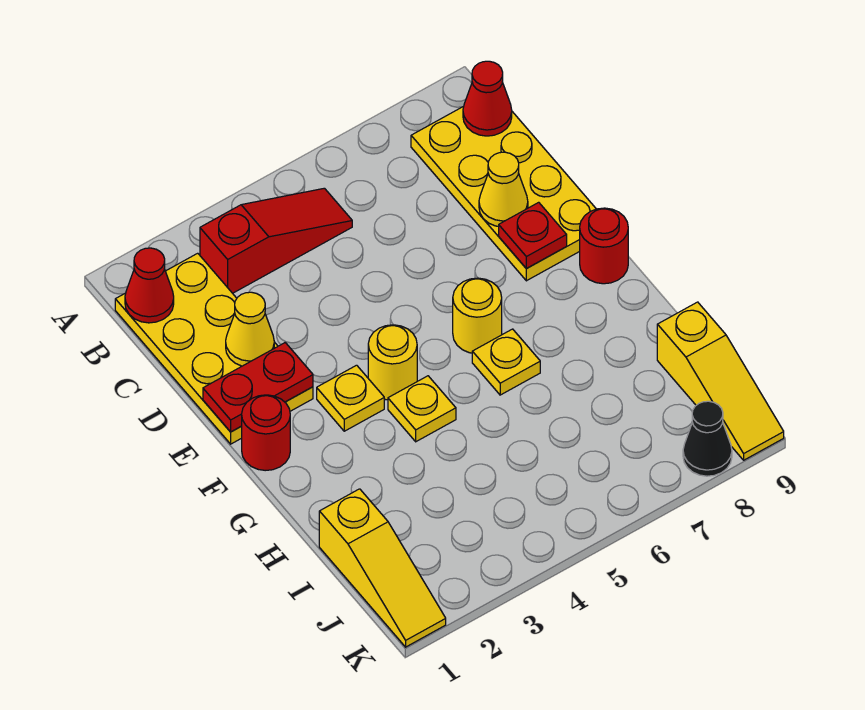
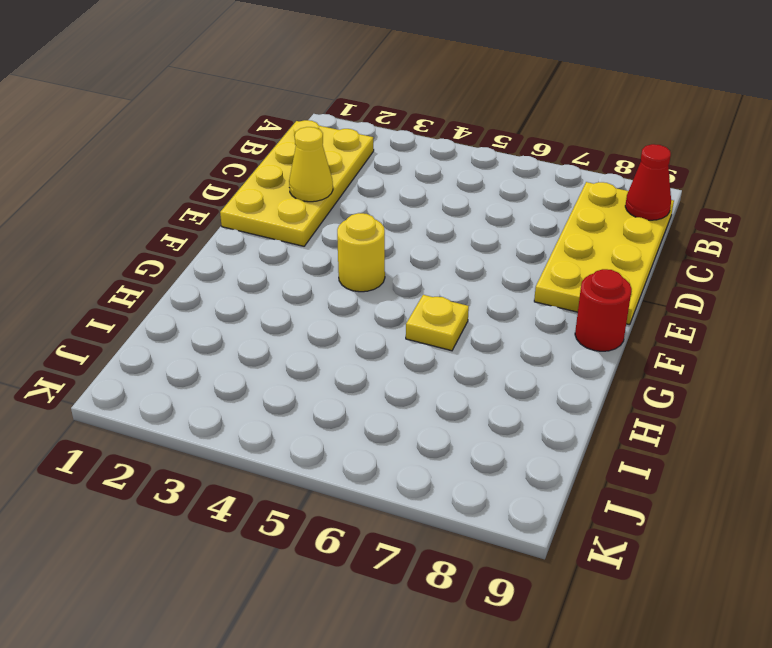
none -> red 1x3 slope [200,188,352,293]
none -> red 1x1 round brick [242,395,290,471]
none -> yellow 1x1 plate [317,365,384,431]

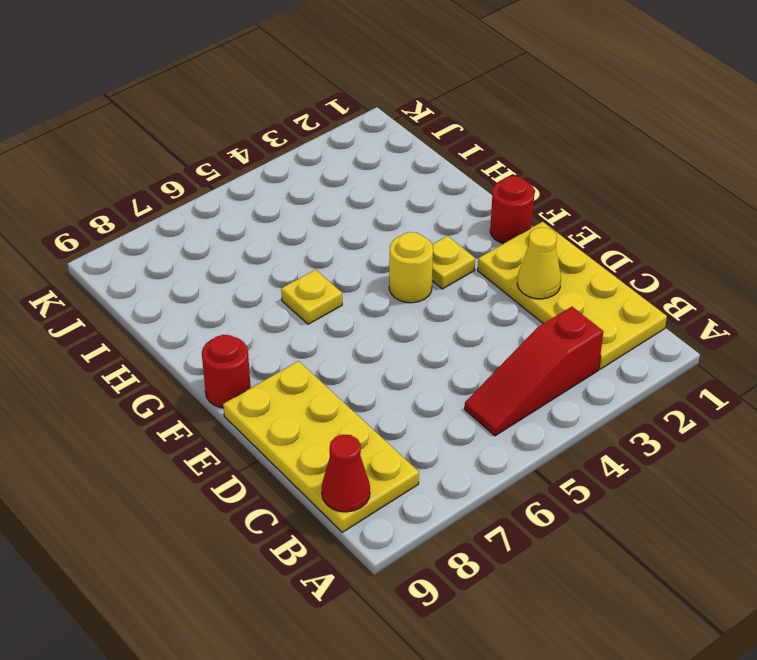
none -> yellow 1x1 round brick [453,278,502,353]
none -> yellow 1x1 plate [388,376,456,442]
none -> yellow 1x3 slope [319,489,446,647]

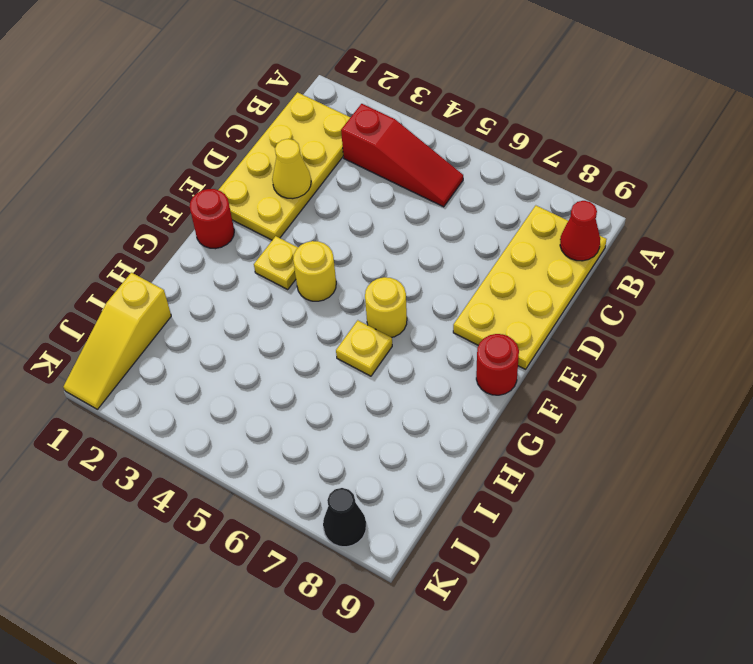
none -> yellow 1x1 plate [388,376,456,442]
none -> yellow 1x3 slope [657,302,784,460]
none -> red 1x1 cone [125,248,174,323]

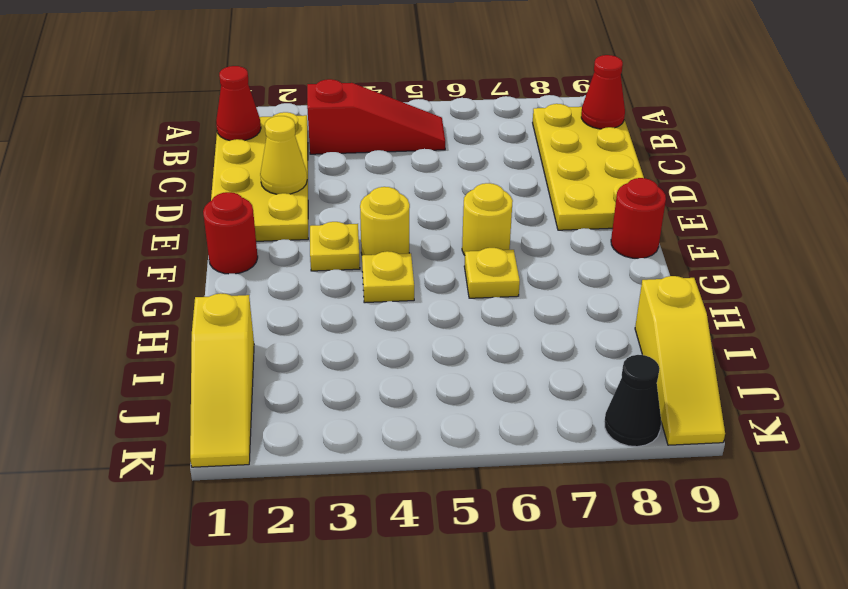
none -> yellow 1x1 cone [479,152,528,227]
none -> red 1x2 plate [203,343,313,432]
none -> red 1x1 plate [499,202,567,269]

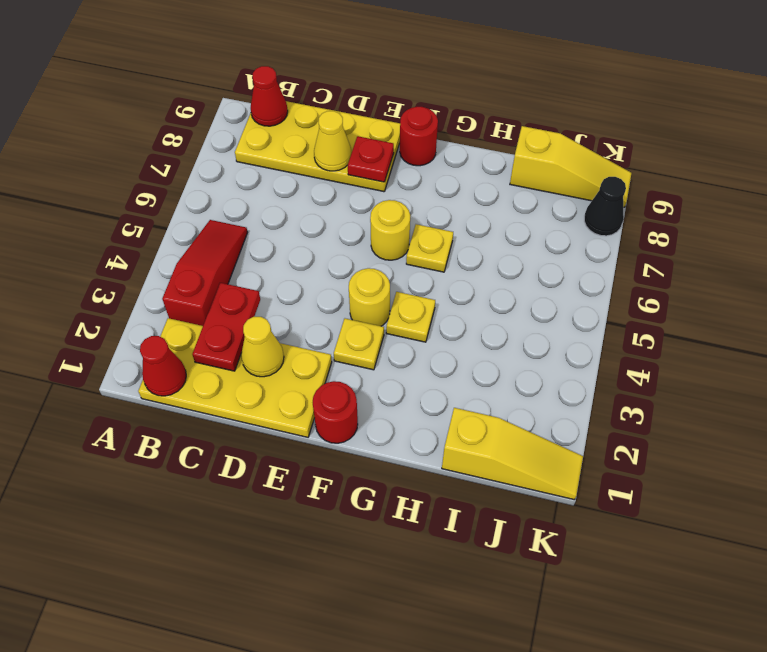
red 1x2 plate [192,283,260,371] -> red 1x2 plate moved to [203,343,313,432]

